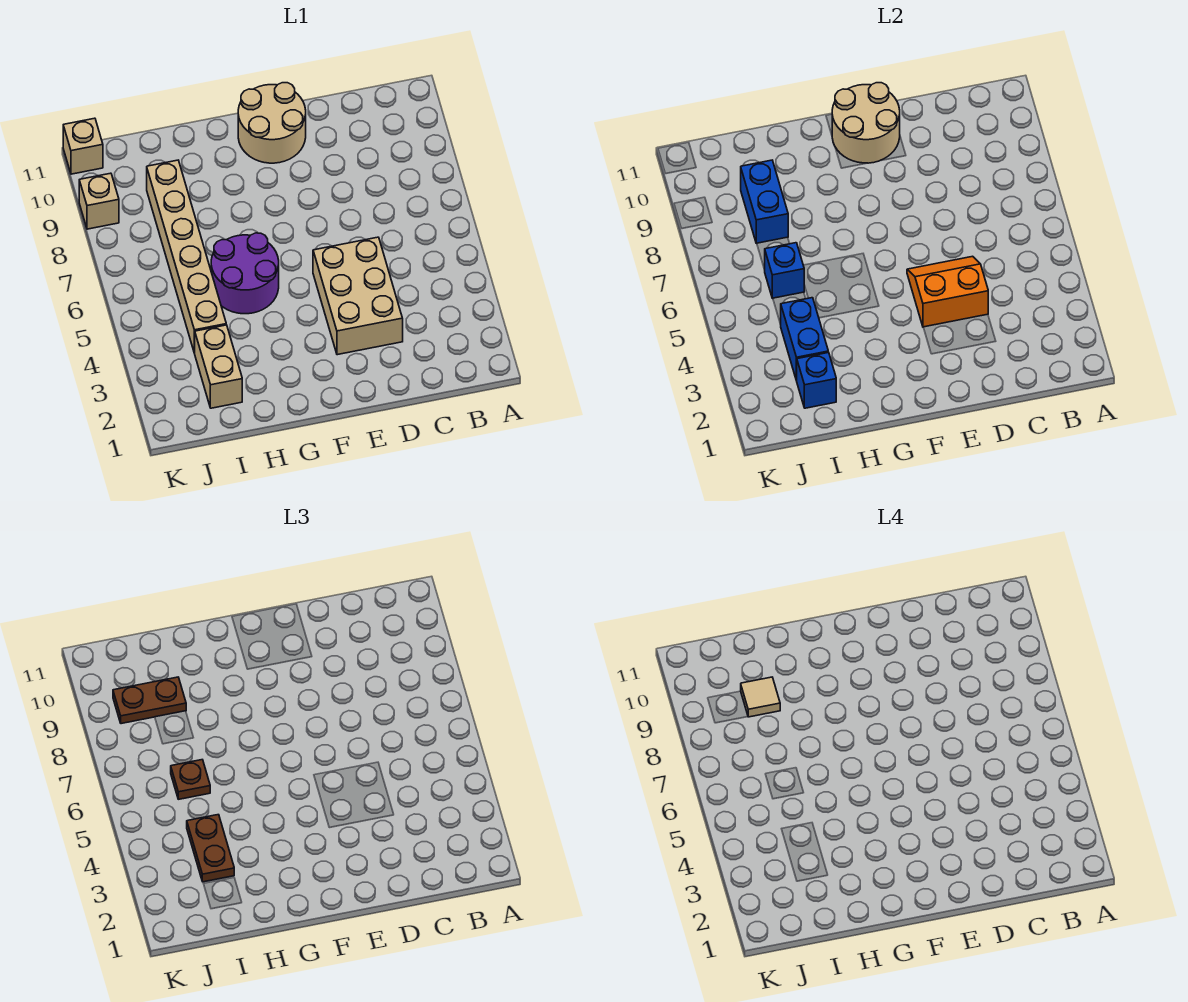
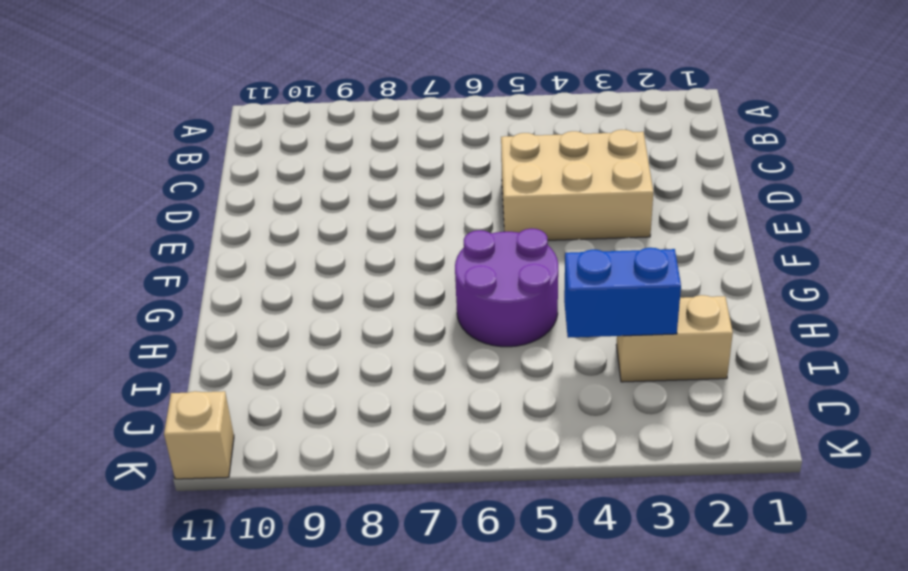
none -> tan 2x2 round brick [238,83,306,163]
none -> tan 1x6 brick [147,160,226,353]
none -> tan 1x1 brick [79,173,119,229]

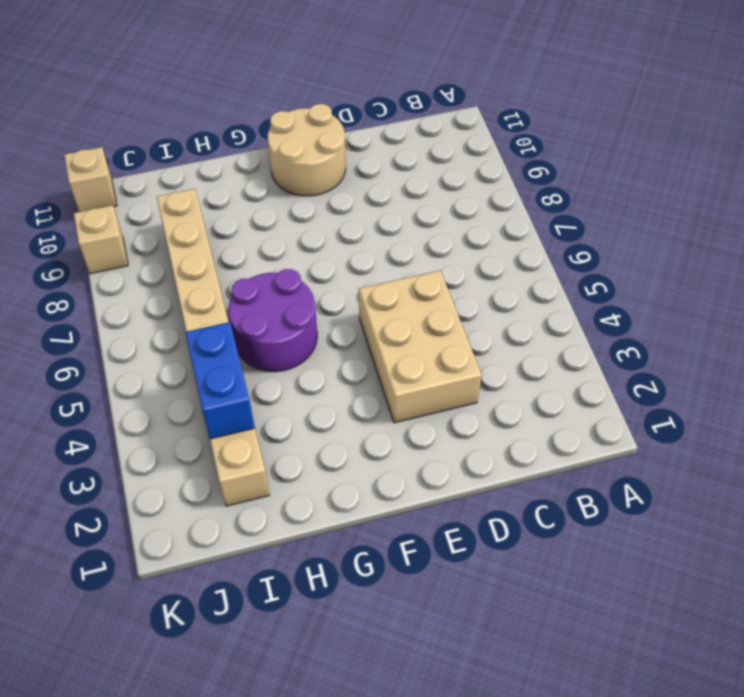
none -> orange 2x2 slope [907,256,988,327]
none -> tan 2x2 round brick [832,83,900,163]
none -> blue 1x1 brick [797,352,836,408]

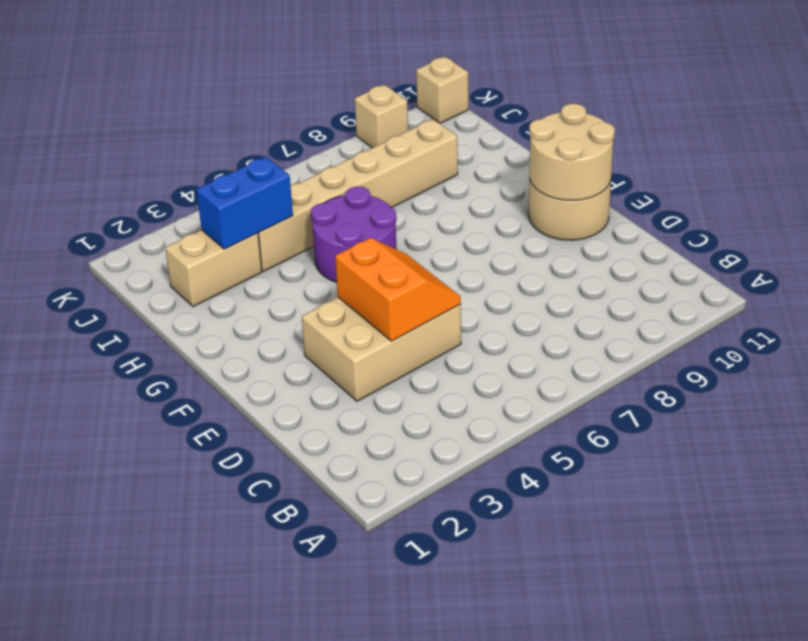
none -> blue 1x1 brick [797,352,836,408]
none -> blue 1x1 brick [764,243,804,298]
none -> blue 1x2 brick [741,160,788,243]

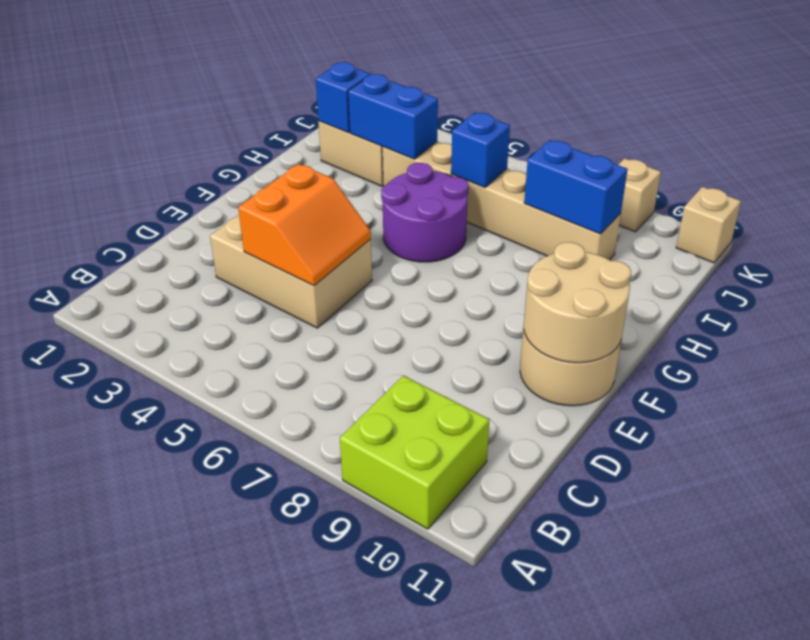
lime 2x2 brick [340,376,490,529] -> none
none -> brown 1x2 plate [187,815,234,882]
none -> brown 1x1 plate [171,760,210,799]
none -> brown 1x2 plate [113,677,186,724]

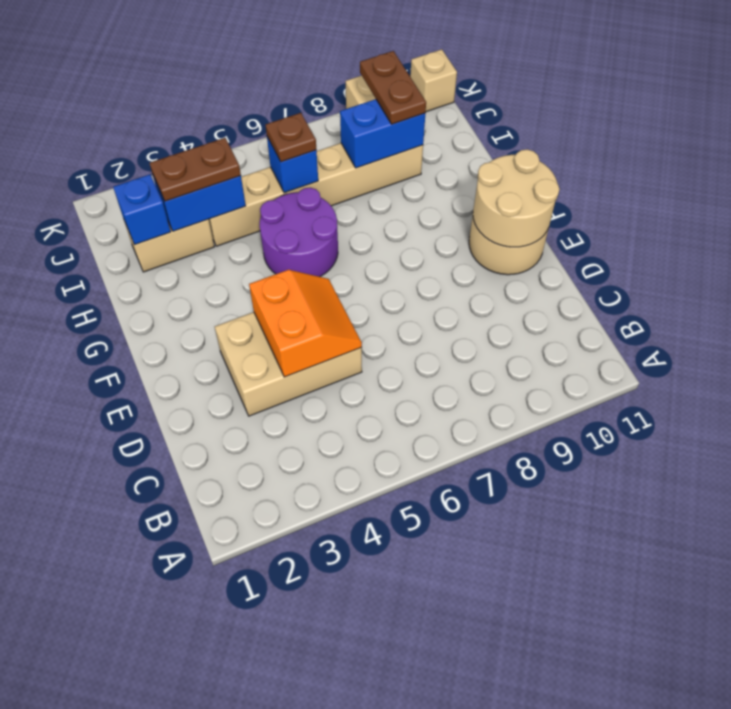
none -> tan 1x1 tile [741,677,780,717]

